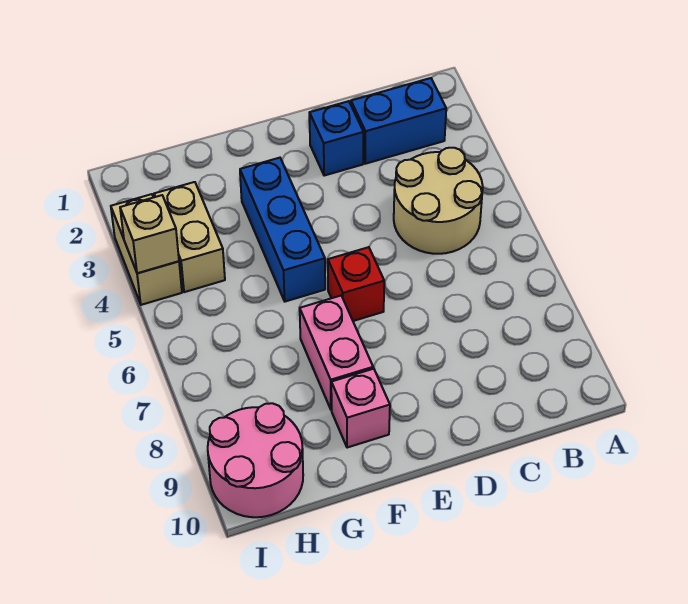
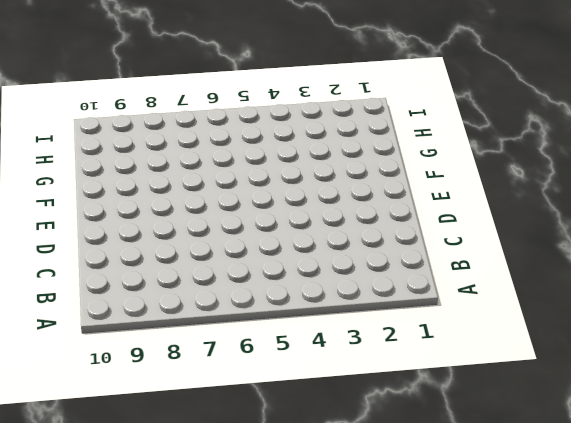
none -> blue 1x2 brick [351,78,446,164]
none -> tan 2x2 round brick [394,148,483,254]

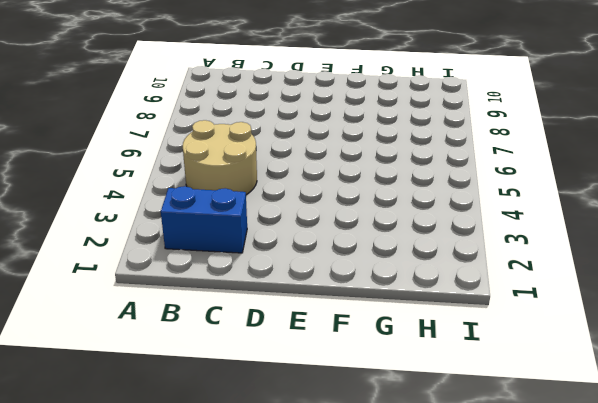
none -> blue 1x1 brick [310,101,364,176]
none -> red 1x1 brick [328,247,384,321]

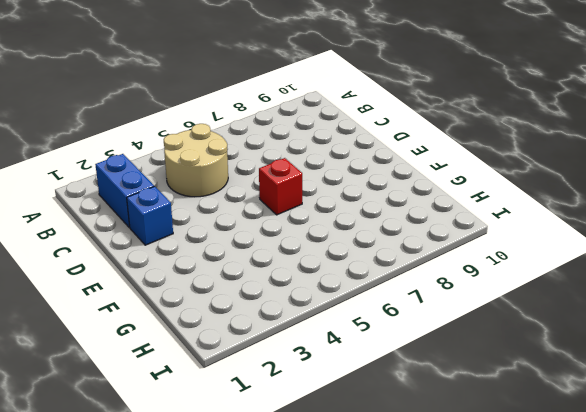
none -> blue 1x3 brick [240,158,325,302]
none -> pink 1x2 brick [300,296,373,410]

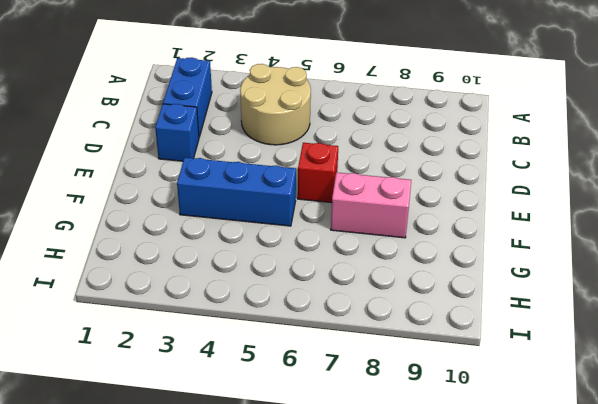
none -> pink 1x1 brick [331,369,390,448]
none -> tan 1x2 brick [154,182,225,292]

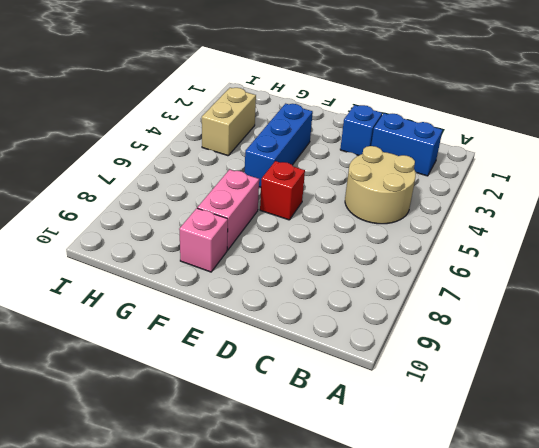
none -> pink 2x2 round brick [208,403,303,517]
none -> tan 1x2 brick [111,194,182,305]

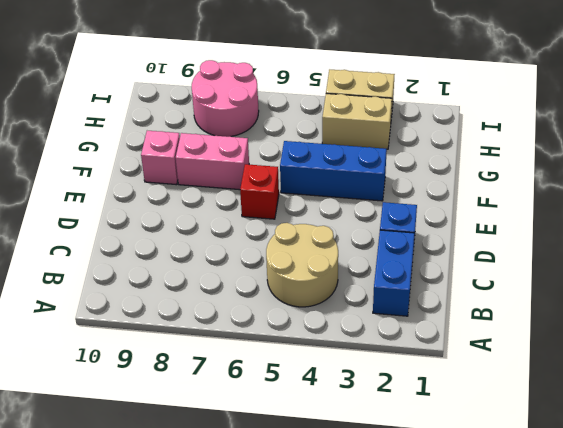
pink 2x2 round brick [191,60,259,137] -> pink 2x2 round brick moved to [208,403,303,517]
none -> tan 1x1 brick [120,195,179,273]

